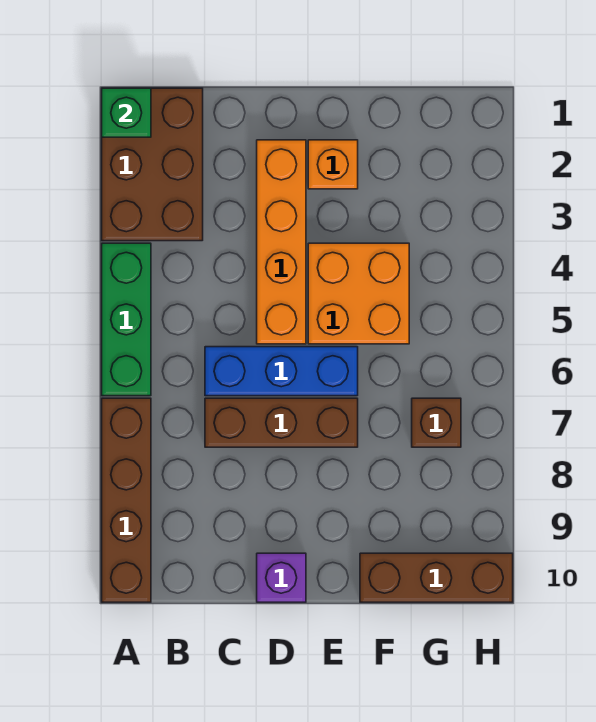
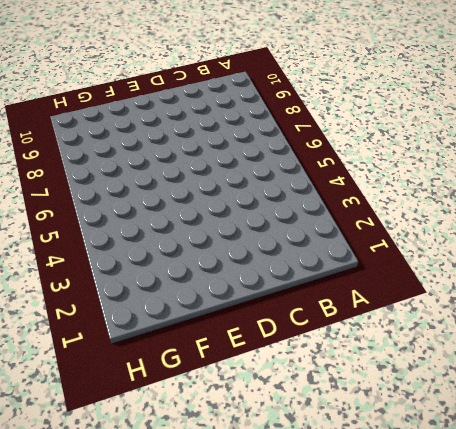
none -> brown 2x3 brick [102,88,203,241]
none -> green 1x3 brick [102,243,151,396]
none -> brown 1x4 brick [102,398,151,602]

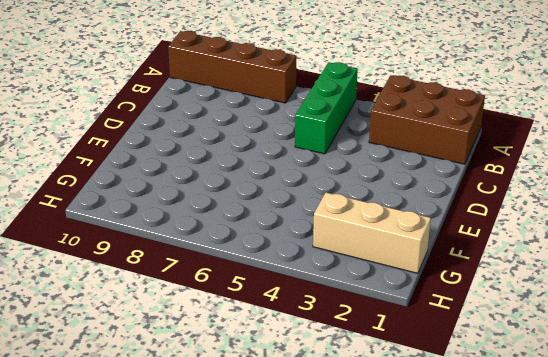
green 1x3 brick [295,62,358,154] -> green 1x3 brick turned to [102,243,151,396]
tan 1x3 brick [313,193,431,273] -> none
none -> blue 1x3 brick [205,347,358,396]
none -> brown 1x3 brick [205,398,358,447]
none -> orange 1x4 brick [257,140,306,344]

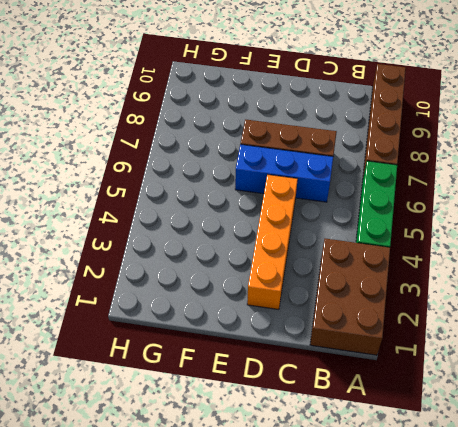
none -> purple 1x1 brick [257,553,306,602]
none -> orange 1x1 brick [308,140,358,189]
none -> orange 2x2 brick [308,243,409,344]

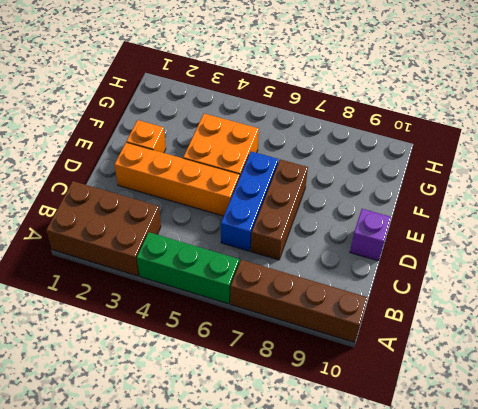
none -> brown 1x3 brick [360,553,513,602]
none -> brown 1x1 brick [412,398,461,447]
none -> green 1x1 brick [102,88,151,137]

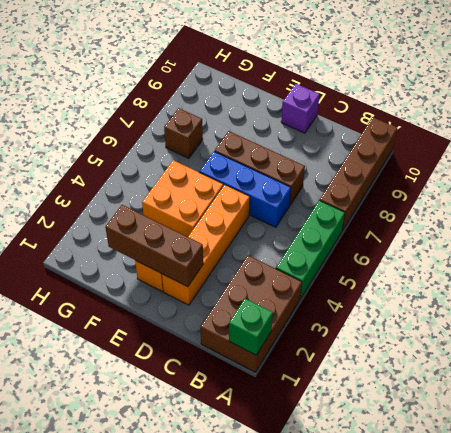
brown 1x3 brick [105,205,203,287] -> brown 1x3 brick moved to [360,553,513,602]

